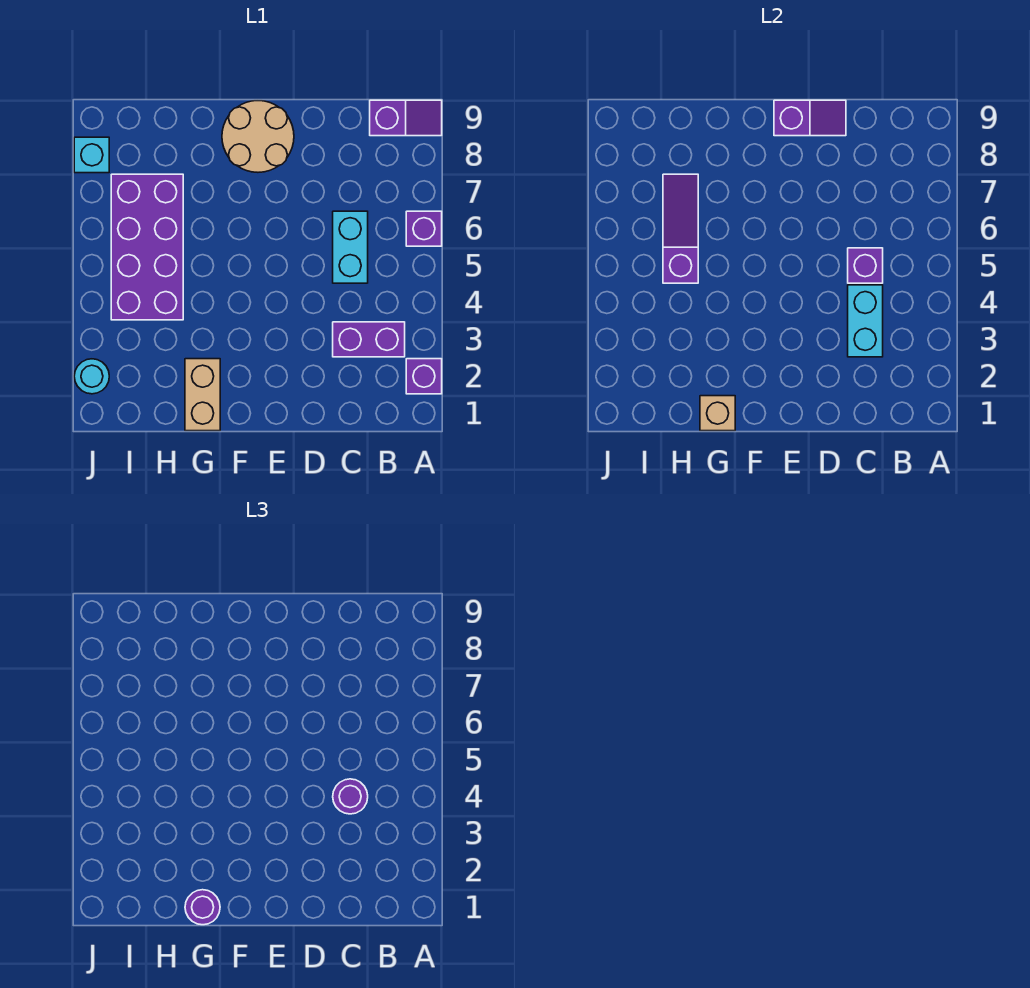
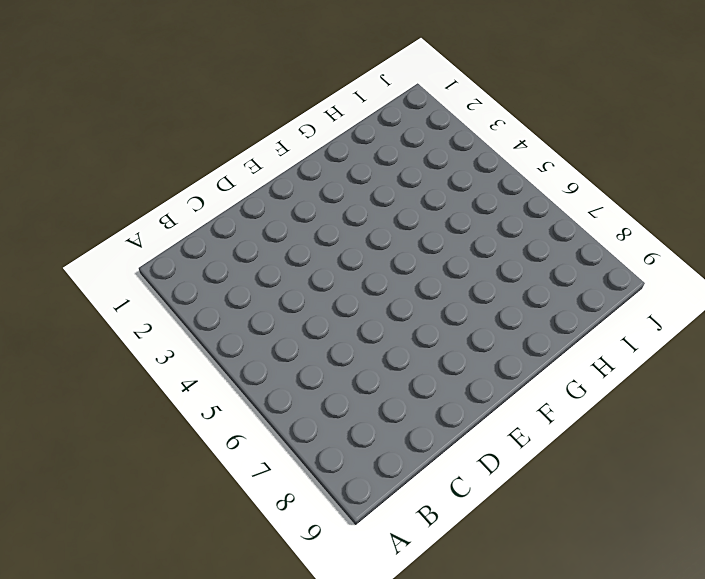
none -> purple 1x1 brick [406,359,442,394]
none -> purple 1x1 brick [406,211,442,246]
none -> purple 1x2 slope [370,100,442,136]

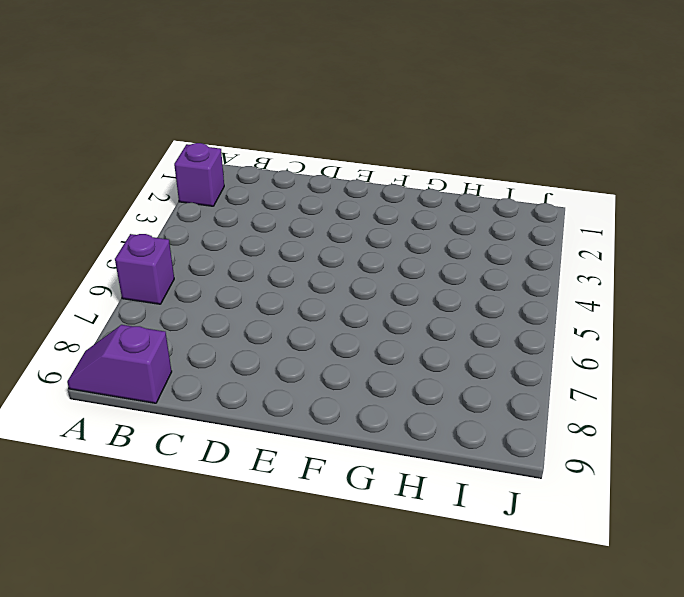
none -> purple 1x2 brick [333,322,405,357]
none -> cyan 1x2 brick [333,211,368,283]
none -> tan 2x2 round brick [222,101,294,172]

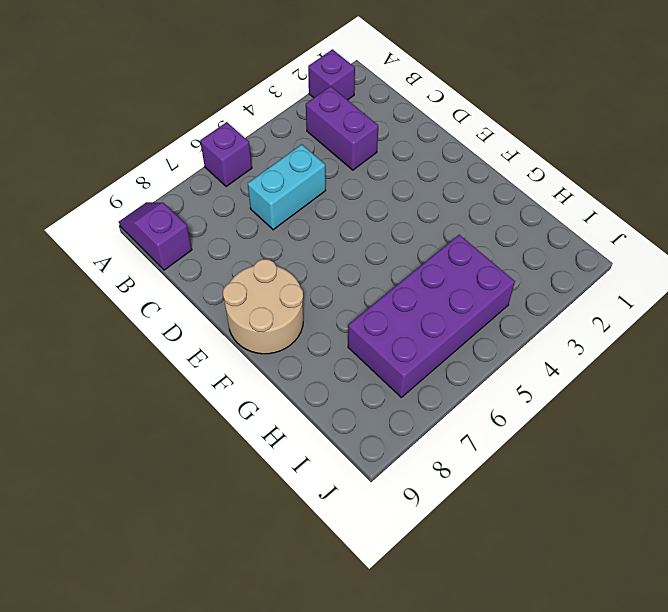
none -> tan 1x2 brick [185,359,220,431]
none -> cyan 1x1 round brick [74,359,109,394]
none -> cyan 1x1 brick [74,137,109,173]

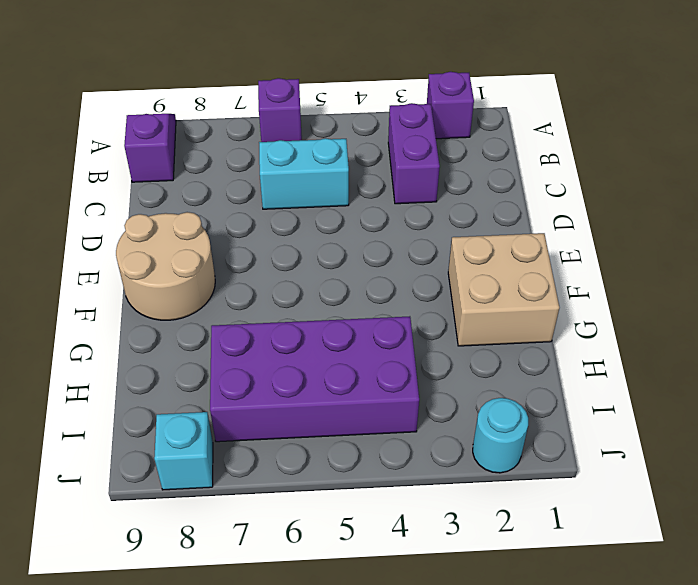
tan 2x2 brick [448,233,559,346] -> tan 1x2 brick [185,359,220,431]
none -> cyan 1x2 brick [848,285,883,357]
none -> purple 1x1 brick [848,248,883,283]
none -> purple 1x2 slope [774,100,846,136]

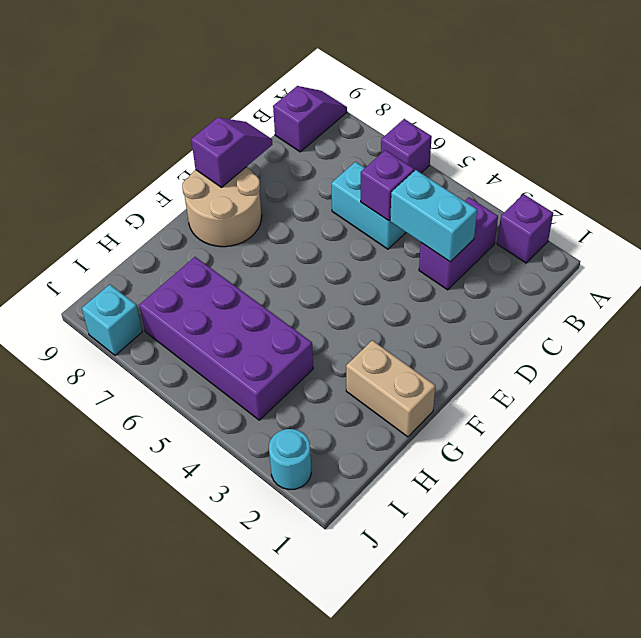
none -> tan 1x1 brick [700,396,735,431]
none -> purple 1x3 slope [663,174,698,283]
none -> purple 1x1 round brick [333,779,368,814]

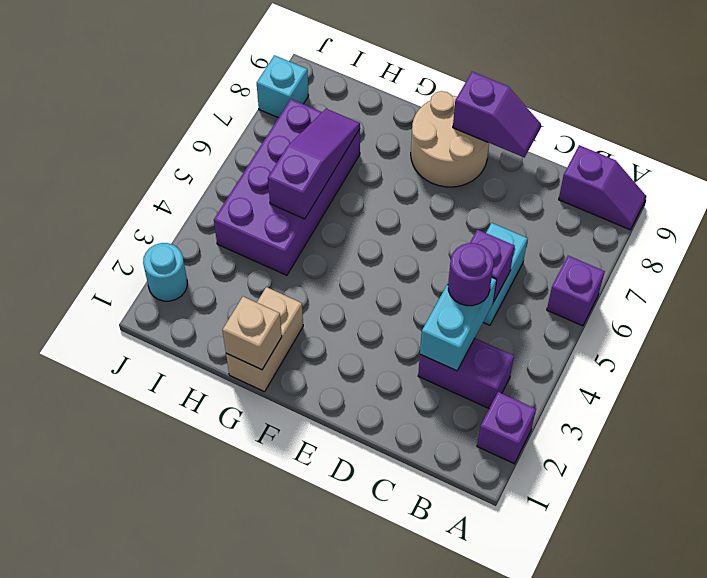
none -> purple 1x1 round brick [185,890,220,925]

